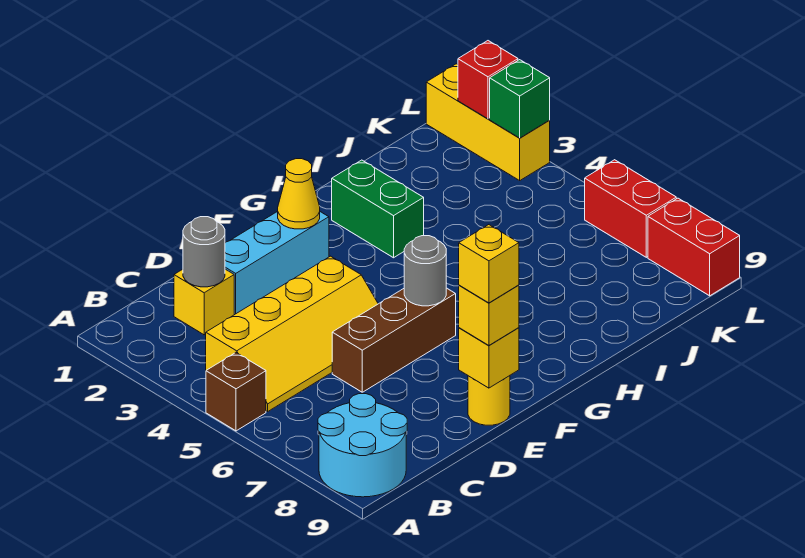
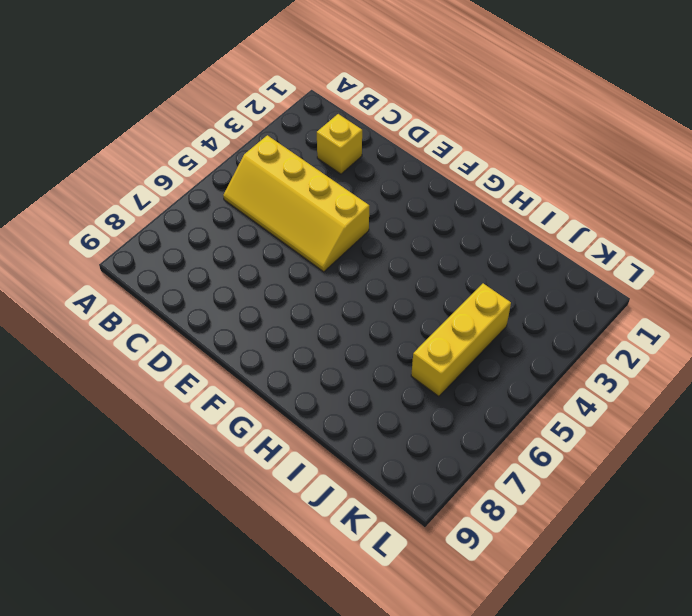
yellow 1x3 brick [411,284,511,396] -> yellow 1x3 brick moved to [426,64,550,180]
none -> brown 1x1 brick [206,353,266,431]
none -> cyan 2x2 round brick [318,394,407,497]
none -> cyan 1x3 brick [225,211,329,315]

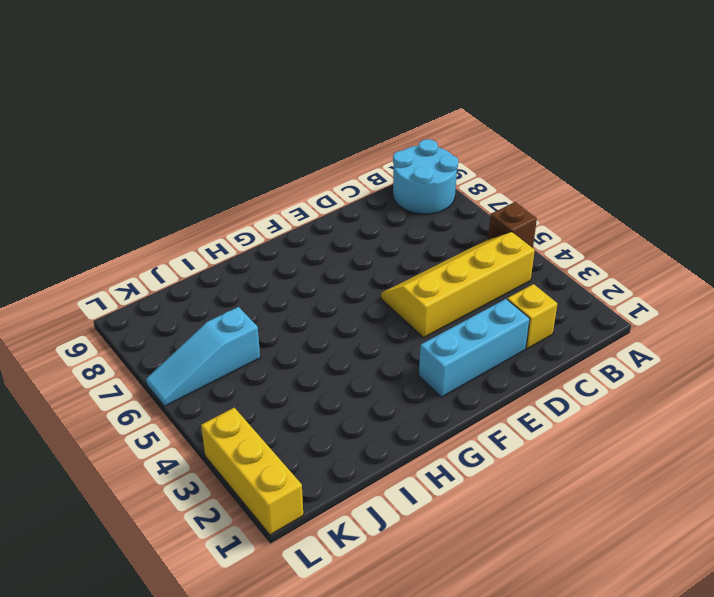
cyan 1x3 slope [146,307,260,406] -> red 1x2 brick [585,160,676,257]
none -> brown 1x3 brick [332,288,456,392]
none -> yellow 1x1 round brick [468,376,510,425]
none -> green 1x2 brick [332,160,424,258]

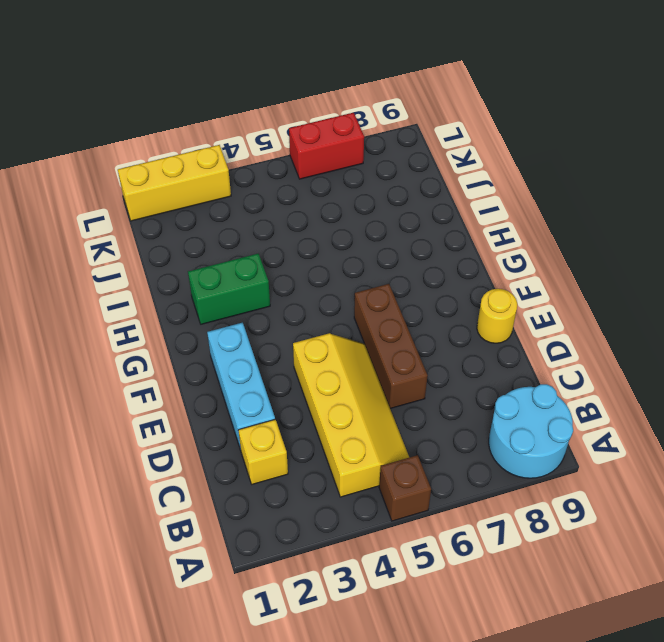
none -> red 1x2 brick [648,198,740,296]
none -> grey 1x1 round brick [183,217,225,287]
none -> yellow 1x1 brick [459,328,519,388]

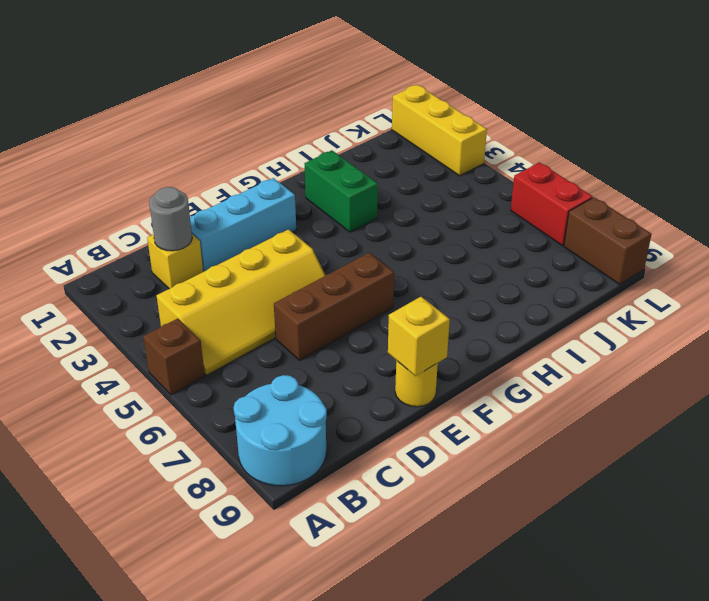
brown 1x2 brick [564,197,652,284] -> red 1x2 brick [648,198,740,296]
none -> yellow 1x1 cone [278,159,320,229]
none -> grey 1x1 round brick [404,236,446,306]
none -> red 1x1 brick [458,41,518,119]

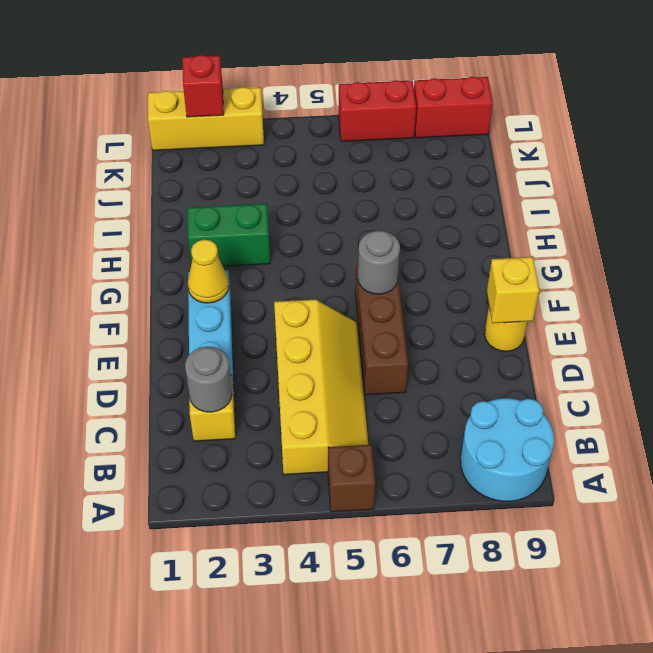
none -> green 1x1 brick [490,60,550,138]
none -> yellow 1x1 brick [459,285,519,345]
none -> yellow 1x1 brick [459,225,519,303]

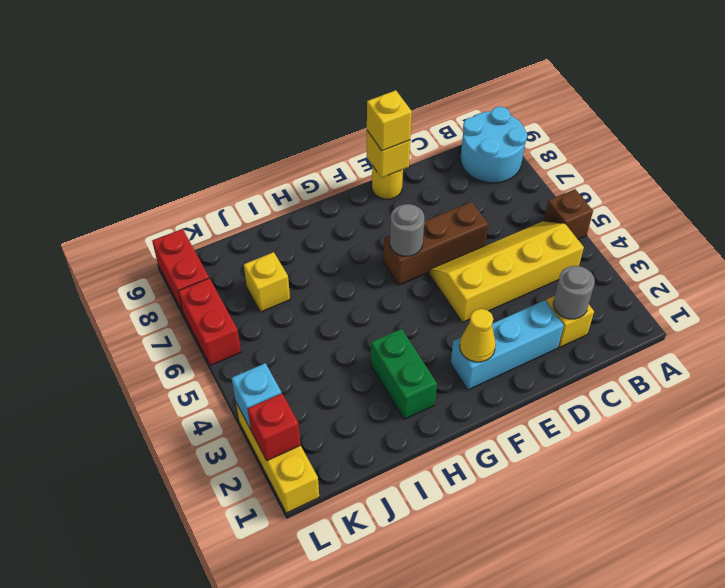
yellow 1x1 brick [244,252,290,312] -> yellow 1x1 brick moved to [459,225,519,303]
cyan 1x1 brick [231,363,281,430] -> green 1x1 brick [490,60,550,138]

